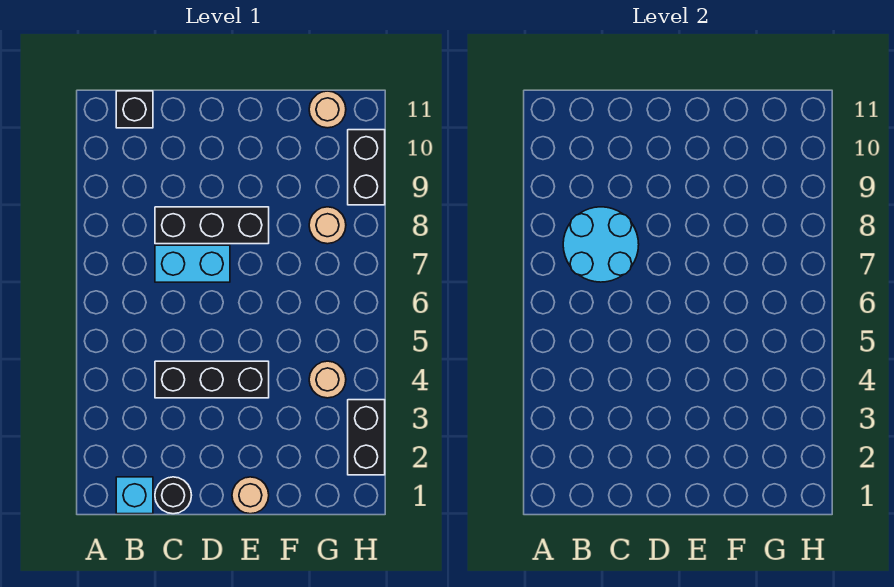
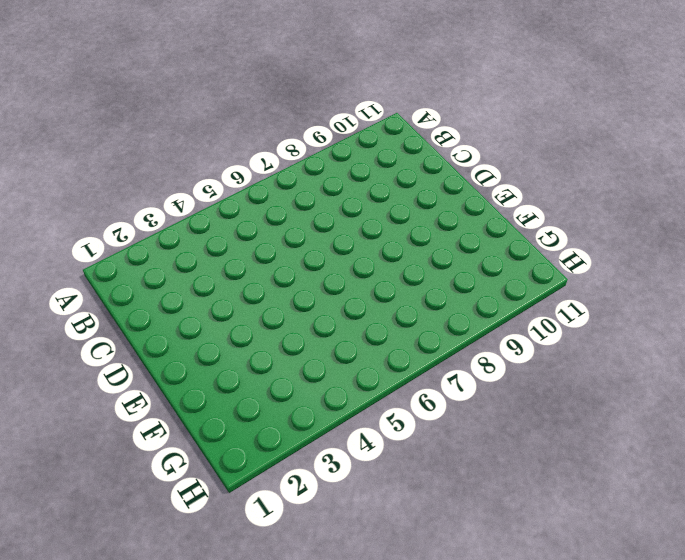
none -> cyan 1x1 brick [116,477,153,514]
none -> black 1x1 brick [116,91,153,128]
none -> black 1x1 round brick [155,477,192,514]

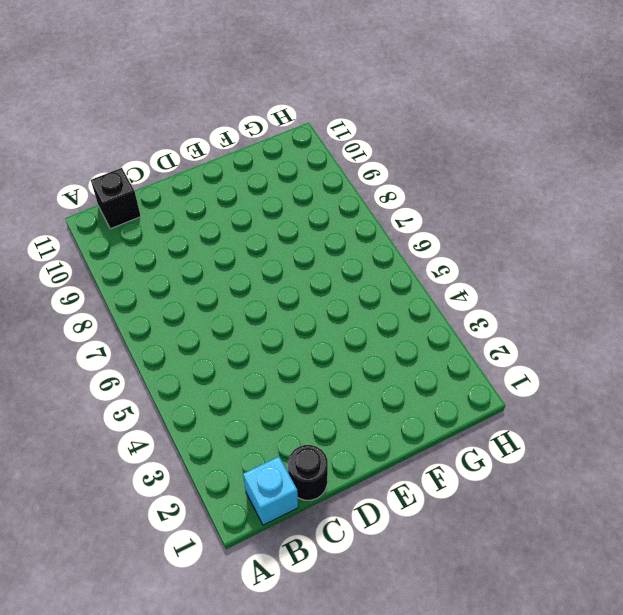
none -> black 1x3 brick [155,361,269,398]
none -> cyan 1x2 brick [155,245,230,282]
none -> black 1x3 brick [155,207,269,244]

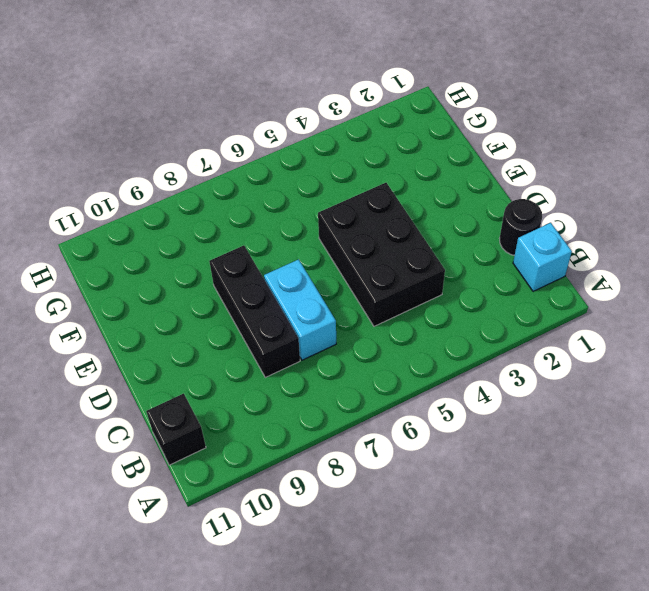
black 2x3 brick [318,183,445,326] -> black 1x3 brick [155,361,269,398]
none -> tan 1x1 round brick [232,477,269,514]
none -> tan 1x1 round brick [309,361,346,398]
none -> tan 1x1 round brick [309,207,346,244]

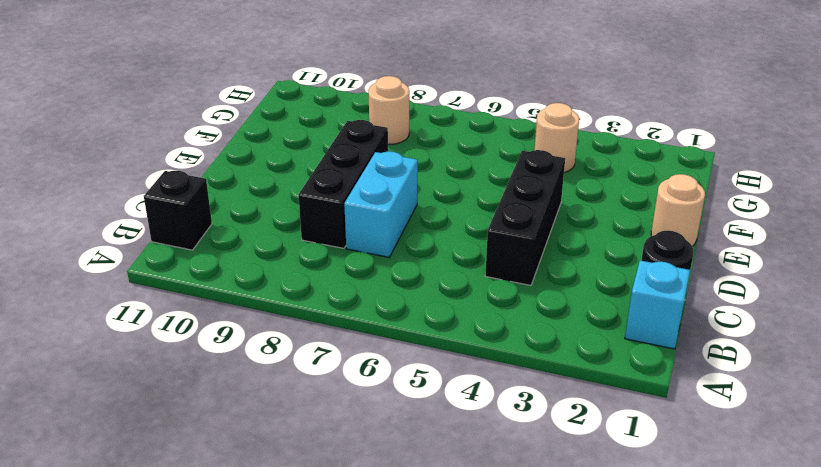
none -> tan 1x1 round brick [309,91,346,128]
none -> black 1x2 brick [348,400,385,475]
none -> black 1x2 brick [348,130,385,205]

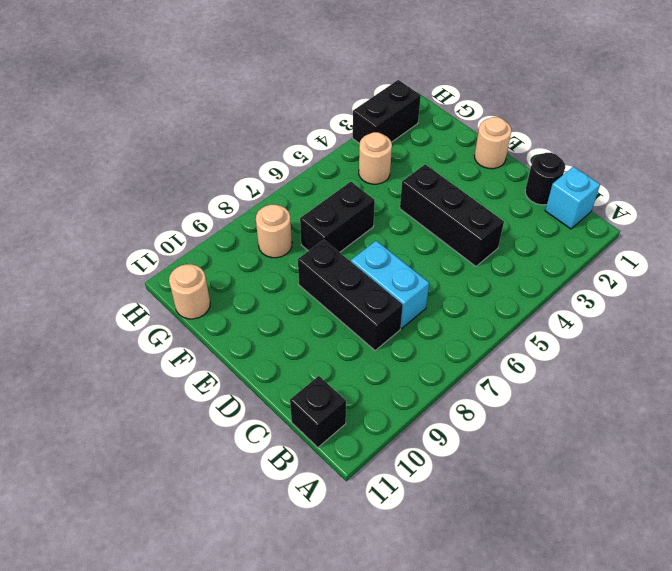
black 1x2 brick [300,182,375,252] -> black 1x2 brick moved to [348,130,385,205]
none -> cyan 2x2 round brick [563,207,639,282]

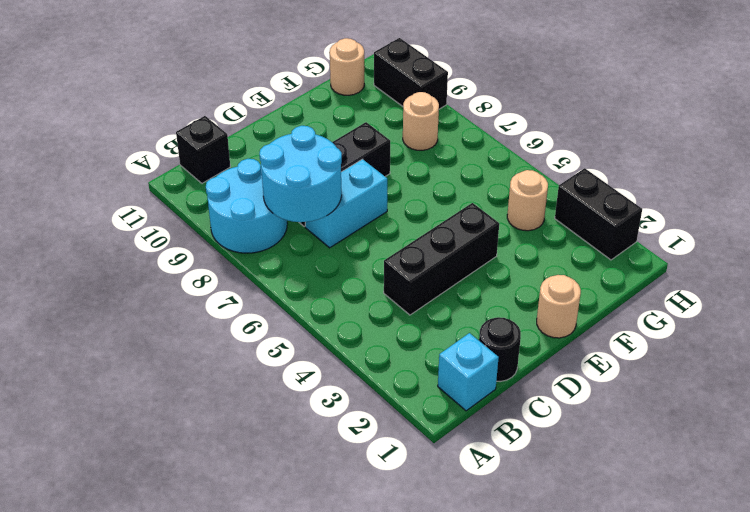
cyan 2x2 round brick [206,159,287,253] -> none

